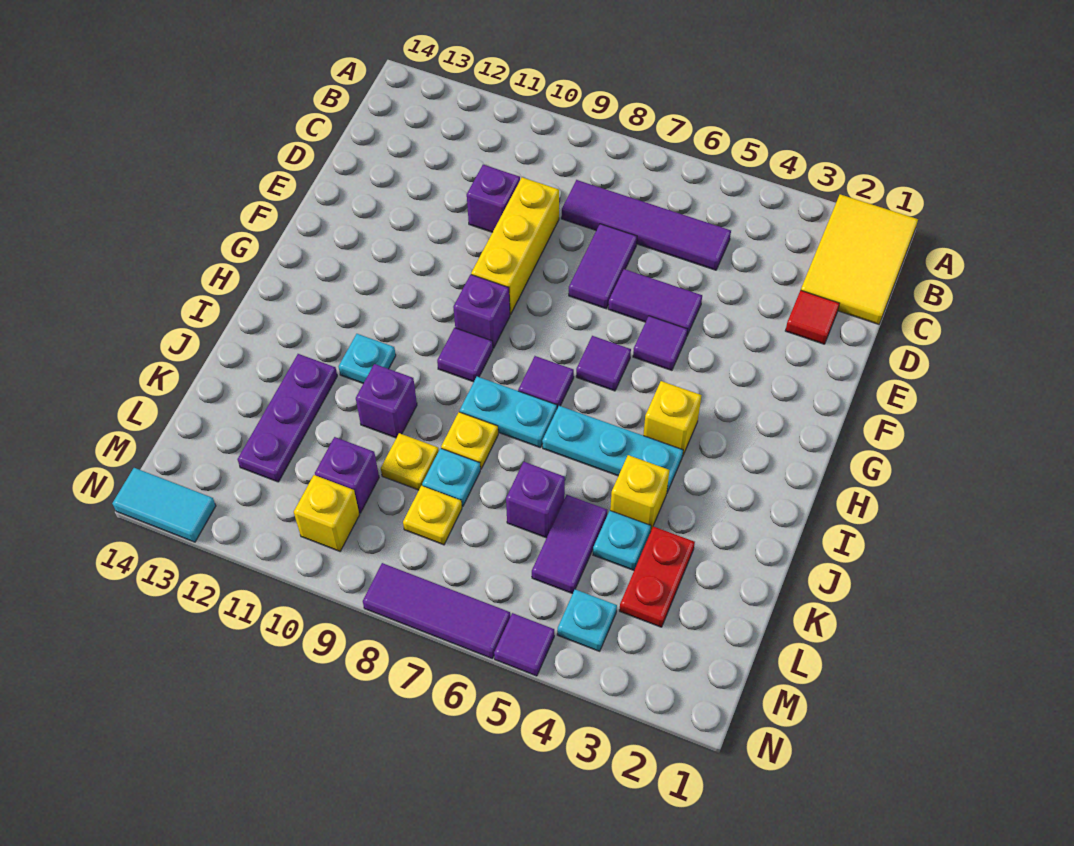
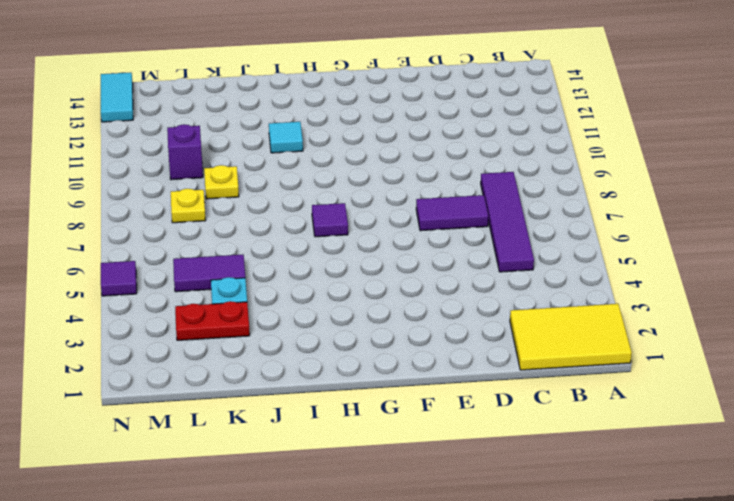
cyan 1x1 tile [269,122,303,153] -> cyan 1x1 plate [339,334,396,383]
none -> red 1x1 tile [785,290,840,344]
none -> yellow 1x3 brick [471,177,559,315]
none -> purple 1x1 brick [467,165,520,232]
none -> purple 1x2 tile [608,269,702,335]

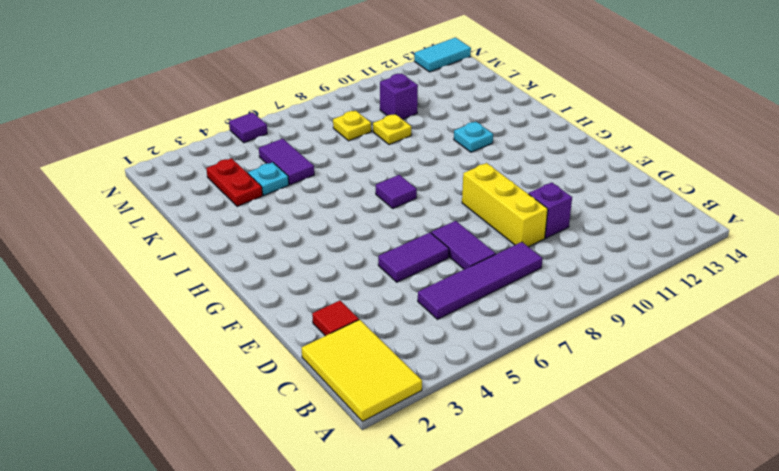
none -> purple 1x1 tile [633,316,687,370]
none -> purple 1x1 tile [576,336,631,391]
none -> purple 1x1 brick [453,275,510,348]
none -> yellow 1x1 brick [643,381,702,456]

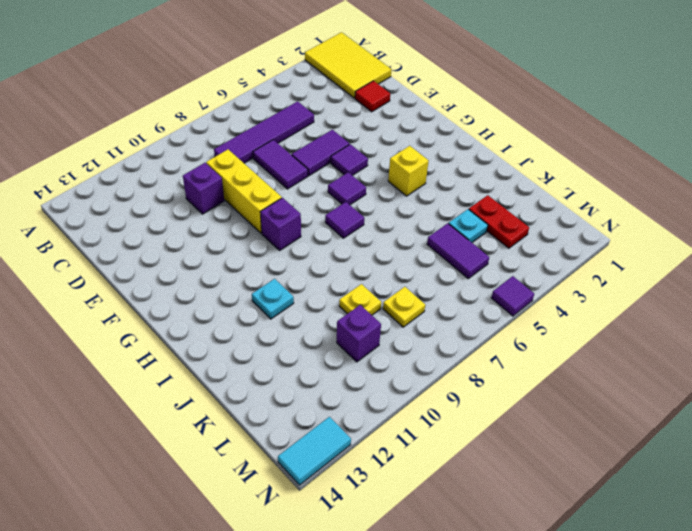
none -> purple 1x1 tile [437,328,493,382]
none -> cyan 1x3 plate [542,406,683,492]
none -> cyan 1x2 plate [460,377,557,448]
none -> yellow 1x1 brick [610,455,669,532]

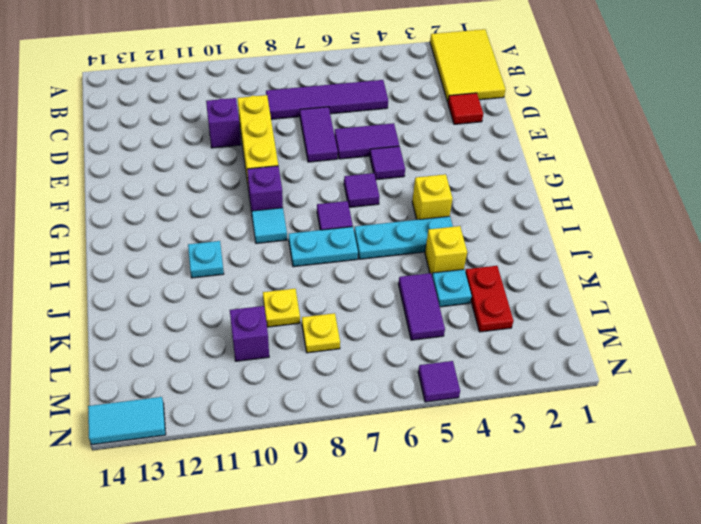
cyan 1x1 tile [252,208,287,243] -> purple 1x1 tile [437,328,493,382]
none -> yellow 1x1 plate [441,412,498,469]
none -> purple 1x1 brick [356,364,417,438]
none -> purple 1x3 plate [238,354,337,482]
none -> purple 1x1 brick [506,462,565,538]

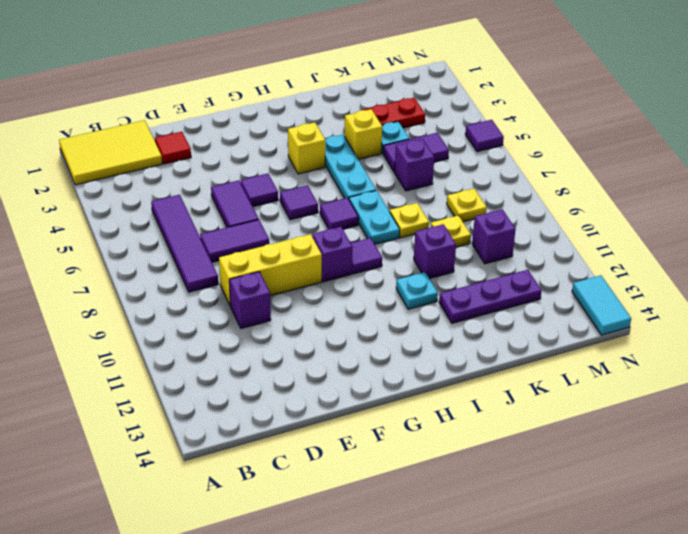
none -> cyan 1x1 plate [422,448,480,507]
none -> cyan 1x1 plate [557,589,617,651]
none -> yellow 1x1 brick [294,475,359,551]
none -> purple 1x3 tile [363,563,510,658]

